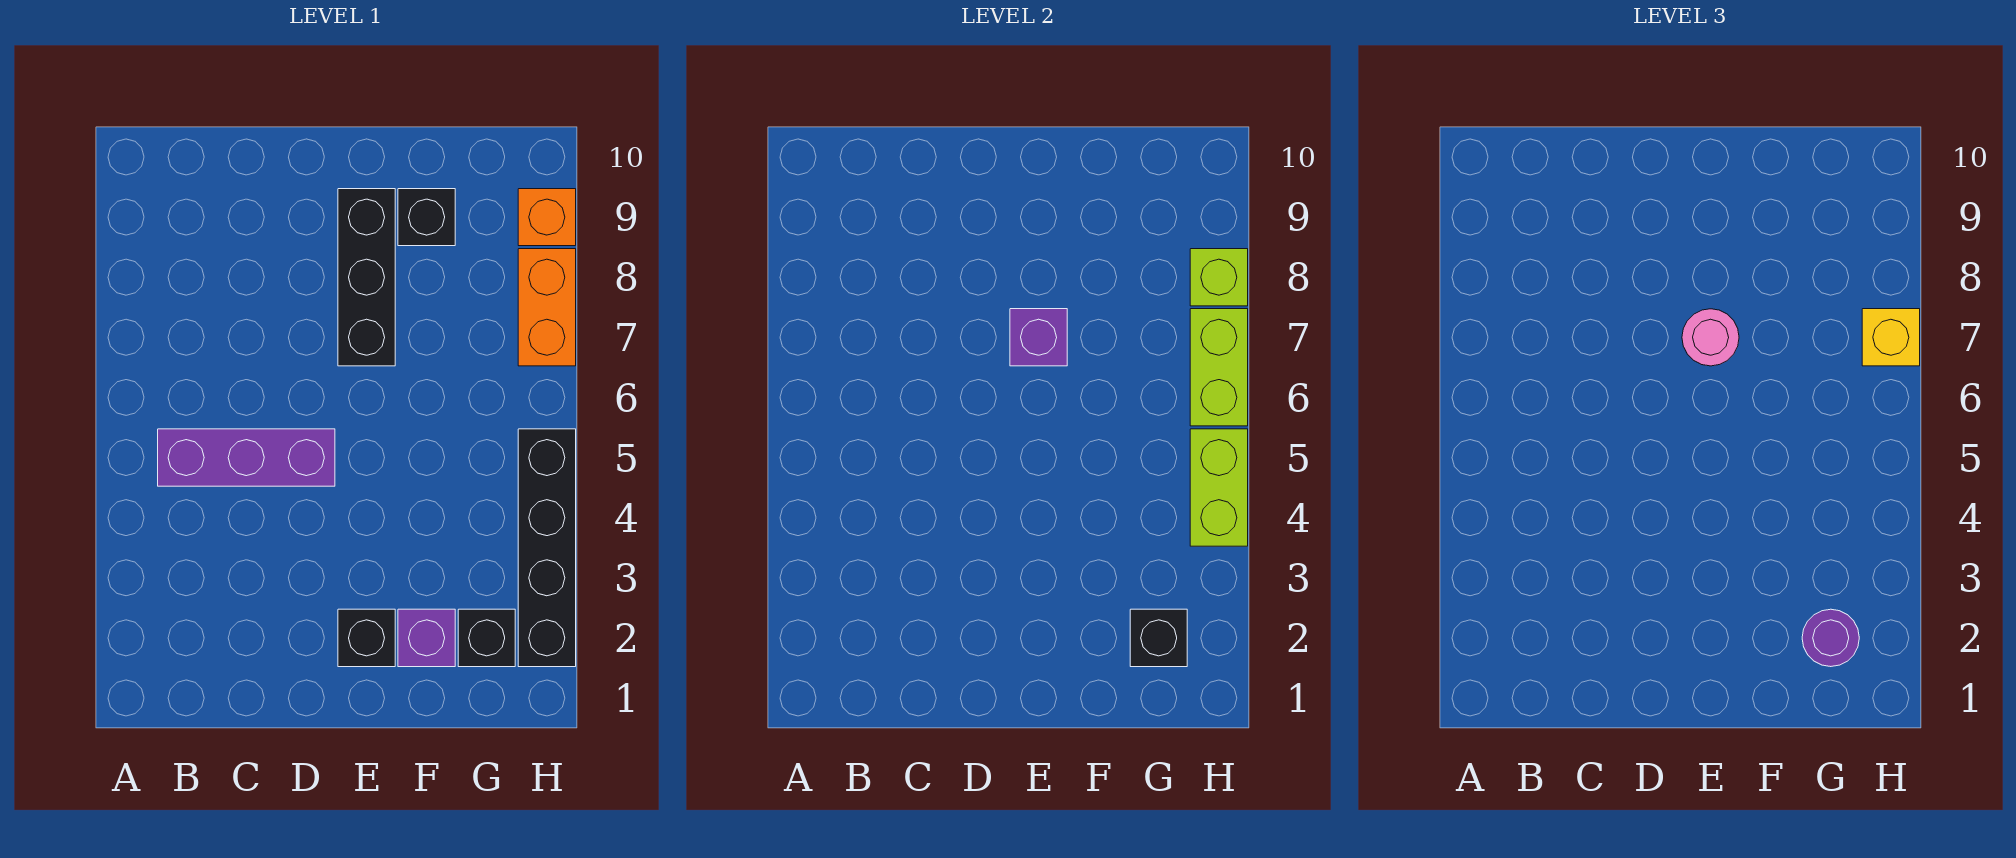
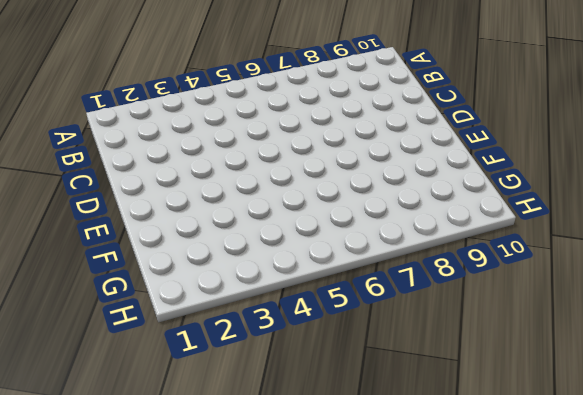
none -> purple 1x3 brick [158,429,335,486]
none -> black 1x1 brick [338,609,395,667]
none -> black 1x3 brick [338,189,395,366]

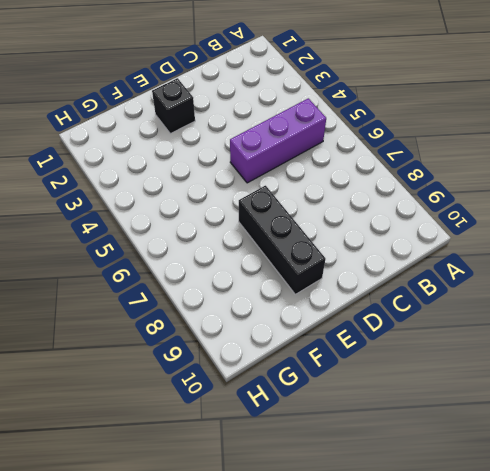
none -> purple 1x1 brick [398,609,455,667]
none -> black 1x1 brick [398,189,455,246]
none -> black 1x1 brick [458,609,515,667]

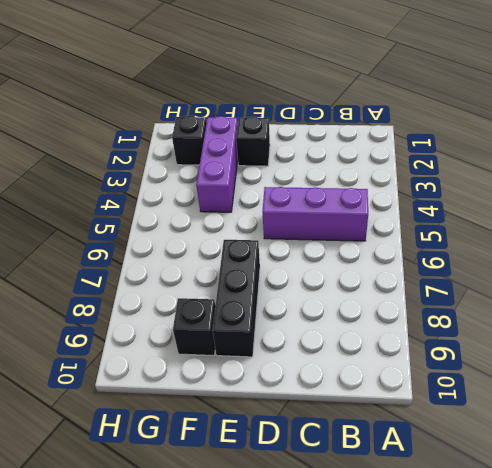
purple 1x3 brick [196,116,238,212] -> purple 1x1 brick [398,609,455,667]
none -> black 1x4 brick [518,429,576,667]
none -> orange 1x2 brick [518,249,576,366]
none -> orange 1x1 brick [518,189,576,246]

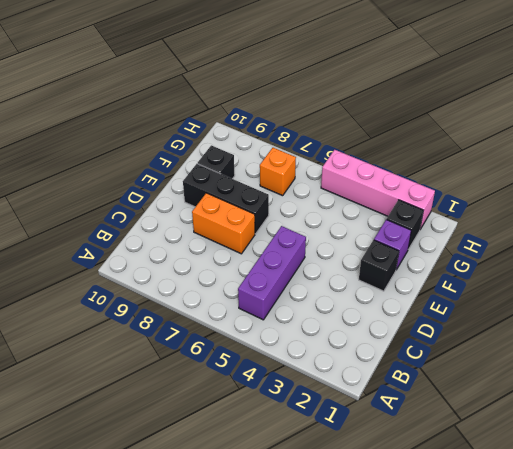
orange 1x2 brick [192,193,255,254] -> orange 1x2 brick moved to [518,249,576,366]
orange 1x1 brick [260,148,296,196] -> orange 1x1 brick moved to [518,189,576,246]
pink 1x4 brick [321,150,435,229] -> black 1x4 brick [518,429,576,667]
none -> purple 1x1 brick [1010,309,1067,366]
none -> black 1x1 brick [1130,609,1187,667]
none -> lime 1x2 brick [1190,429,1248,546]

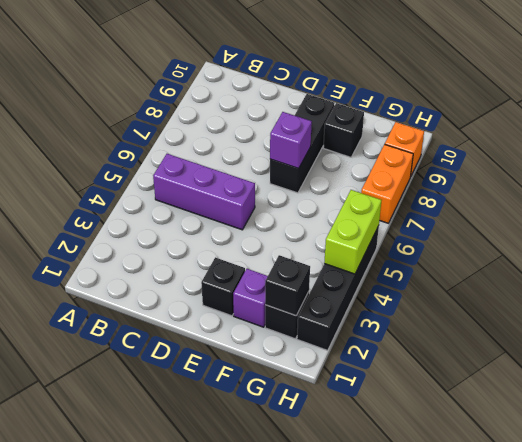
none -> lime 1x2 brick [1190,309,1248,426]
none -> lime 1x1 brick [1190,249,1248,306]
none -> pink 1x1 round brick [1682,309,1739,366]

